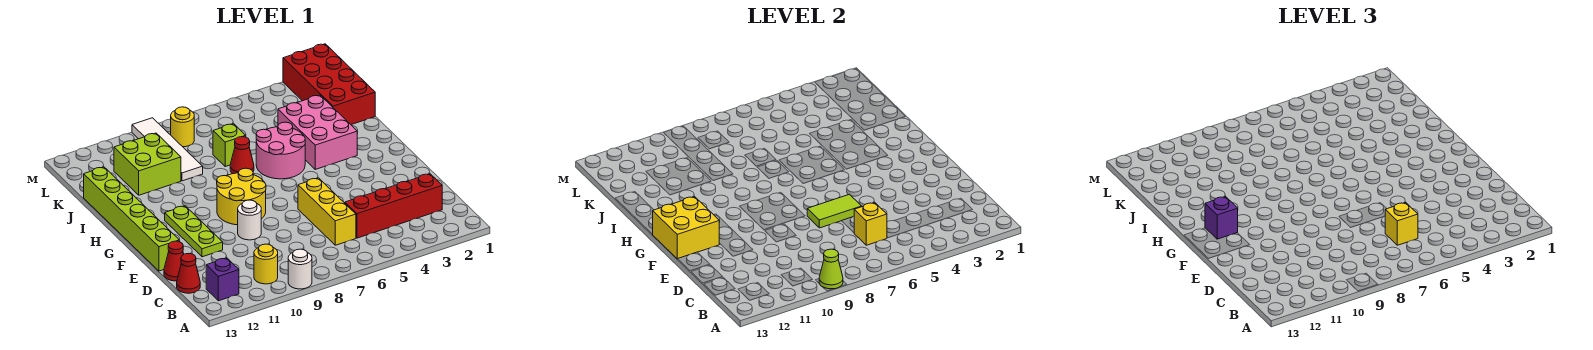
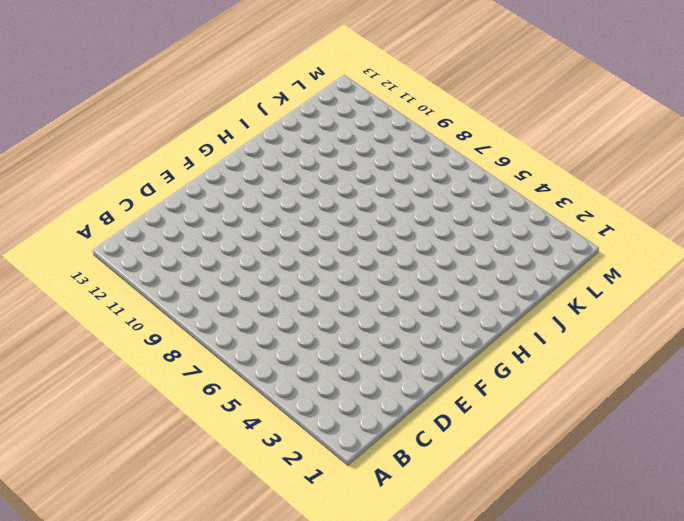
none -> white 1x1 round brick [288,249,312,289]
none -> yellow 1x1 round brick [254,244,278,284]
none -> purple 1x1 brick [206,258,239,301]

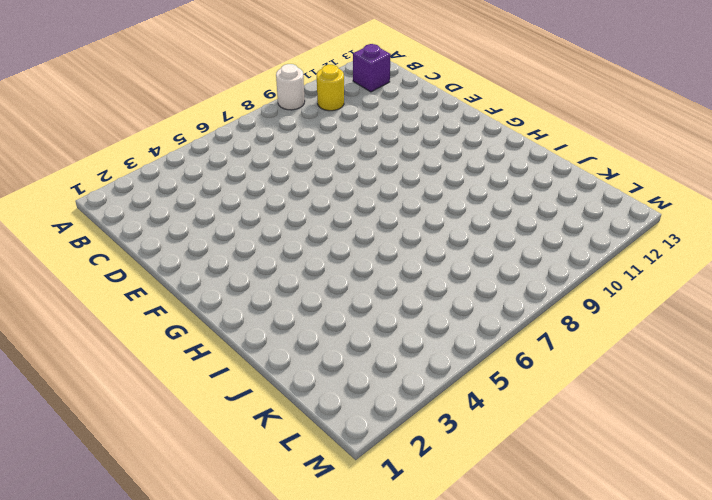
none -> red 1x4 brick [345,174,442,238]
none -> yellow 1x3 brick [298,178,356,245]
none -> red 1x1 cone [177,253,200,293]

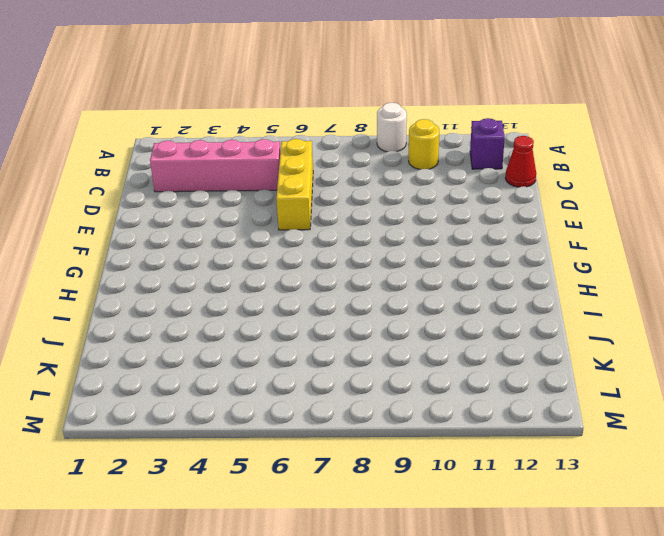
pink 1x4 brick [150,139,280,192] -> red 1x4 brick [345,174,442,238]
none -> red 1x1 cone [164,241,184,281]
none -> white 1x1 round brick [238,200,261,240]
none -> lime 1x3 plate [165,206,223,257]

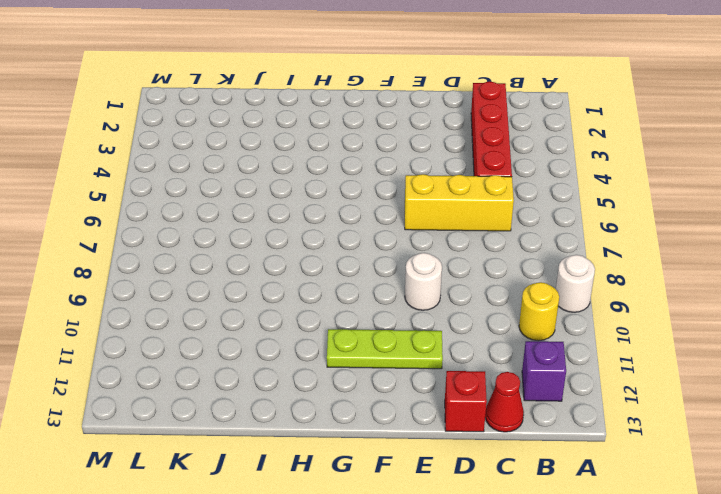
red 1x1 brick [445,371,487,432] -> red 1x1 cone [164,241,184,281]
none -> lime 1x6 brick [84,167,179,271]
none -> yellow 2x2 round brick [217,168,266,225]
none -> pink 2x3 brick [278,95,357,169]

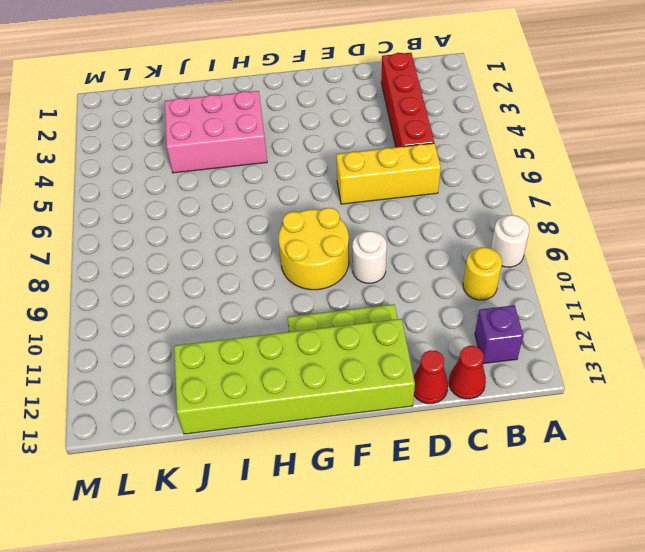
lime 2x6 brick [174,319,415,434] -> lime 1x6 brick [84,167,179,271]
none -> pink 2x2 round brick [256,122,305,179]
none -> red 1x1 cone [230,137,254,174]
none -> red 2x4 brick [283,44,375,125]

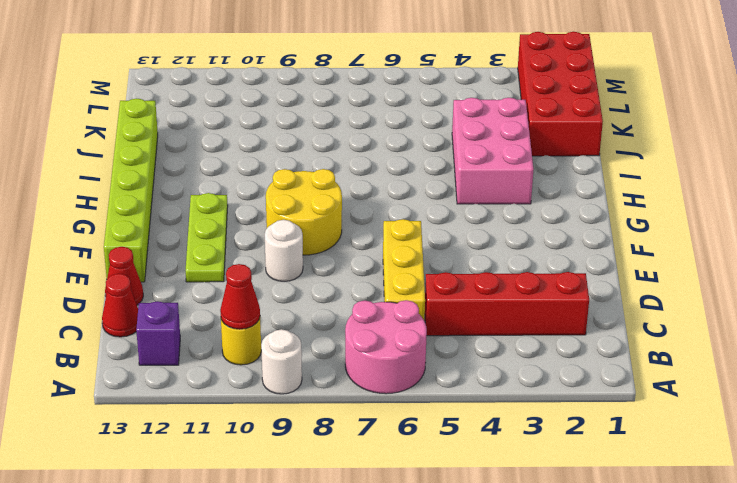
pink 2x2 round brick [345,300,427,394] -> pink 2x2 round brick moved to [256,122,305,179]
red 1x1 cone [220,264,260,329] -> red 1x1 cone moved to [230,137,254,174]
none -> lime 1x1 brick [213,124,246,166]
none -> white 1x4 tile [132,118,203,181]
none -> lime 2x2 brick [114,133,181,195]

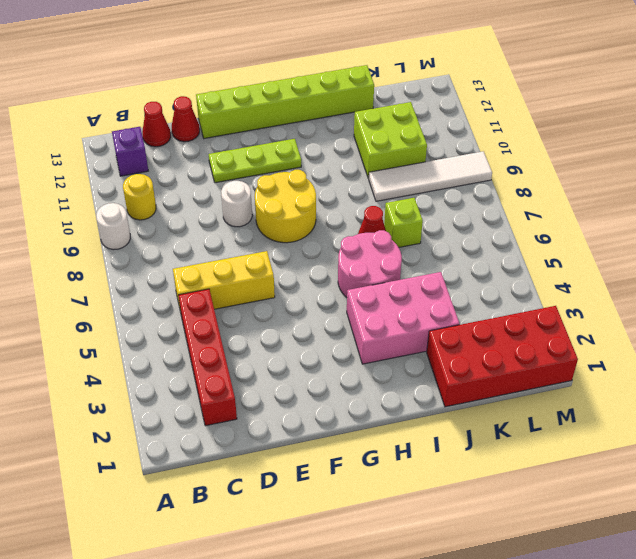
none -> yellow 1x1 round brick [171,107,194,147]
none -> lime 1x1 cone [819,249,843,289]
none -> yellow 1x1 brick [854,202,887,245]

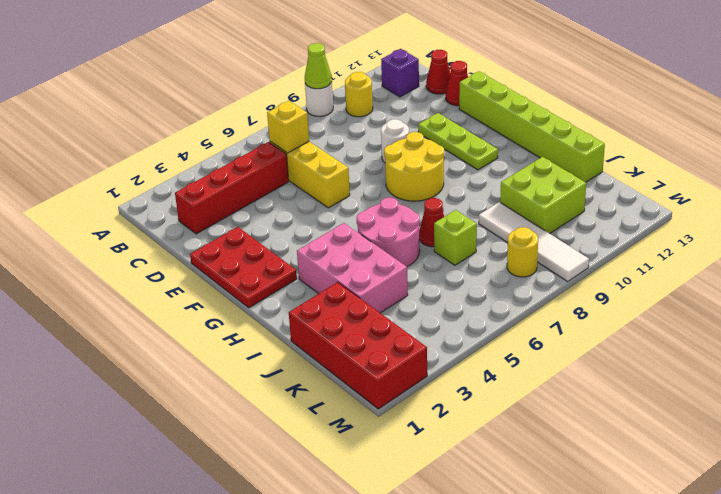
red 2x3 plate [190,227,297,308] -> none
none -> lime 1x2 tile [807,194,862,228]
none -> yellow 2x2 brick [652,197,719,259]
none -> yellow 1x1 brick [1385,202,1418,245]

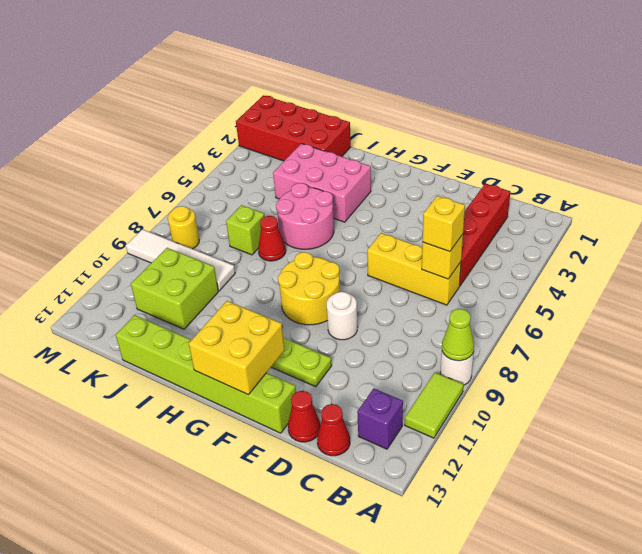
lime 1x2 tile [405,373,463,438] -> lime 1x2 tile moved to [807,194,862,228]
none -> yellow 1x1 round brick [254,244,278,284]
none -> purple 1x1 brick [1205,197,1238,239]

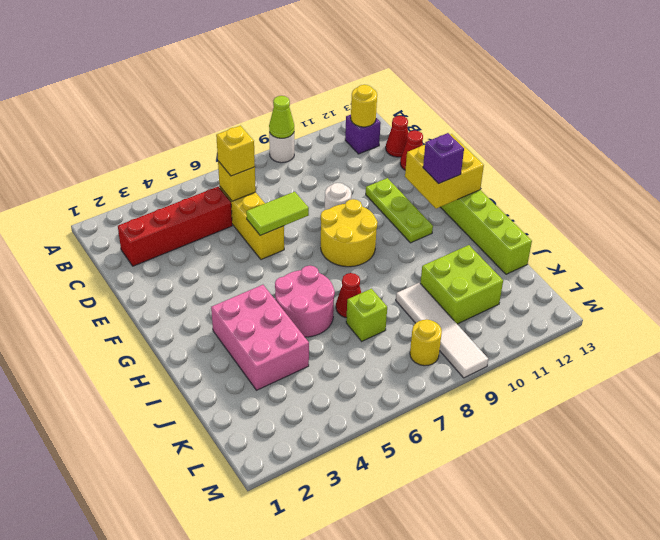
yellow 1x1 round brick [351,85,377,127] -> yellow 1x1 round brick moved to [254,244,278,284]
none -> red 2x4 brick [283,44,375,125]

